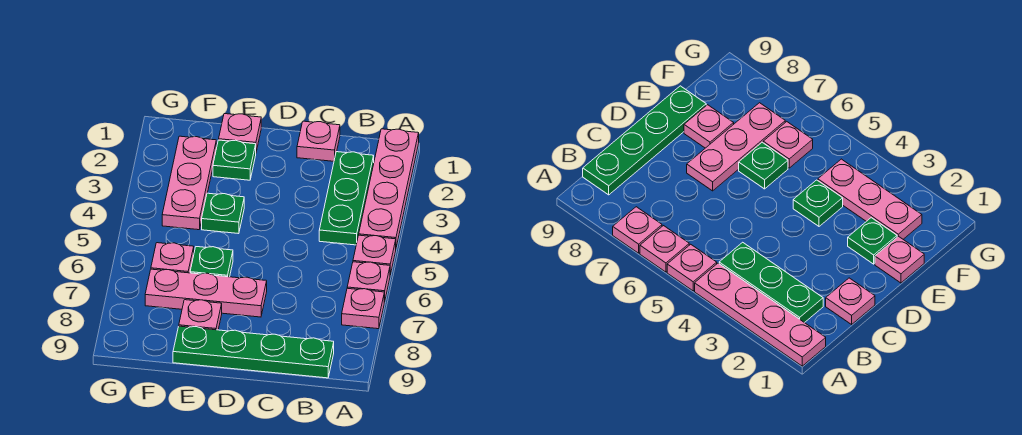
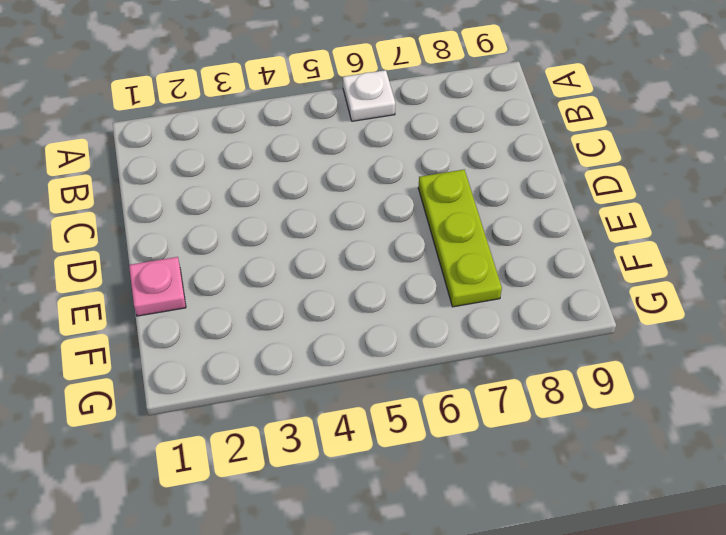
white 1x1 plate [343,70,395,121] -> pink 1x1 plate [347,262,390,302]
lime 1x3 plate [418,170,502,307] -> pink 1x3 plate [145,269,267,317]
none -> pink 1x4 plate [359,129,419,247]
none -> pink 1x1 plate [353,235,396,275]
none -> pink 1x1 plate [342,288,384,329]

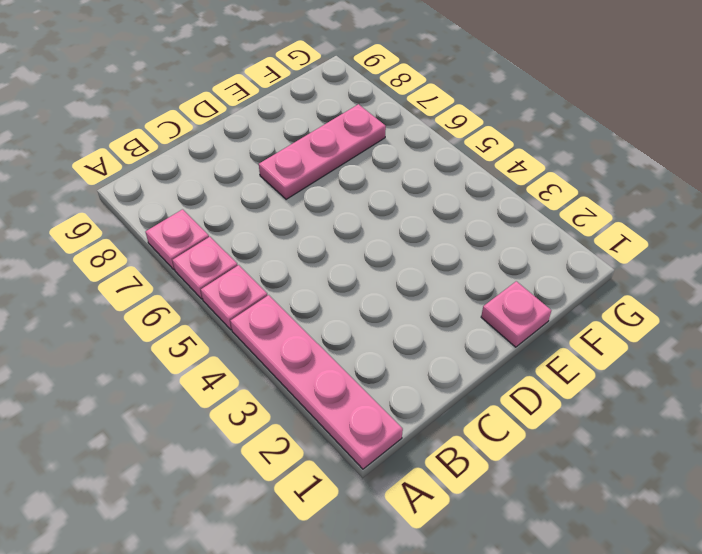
none -> green 1x3 plate [319,152,374,245]
none -> green 1x4 plate [173,326,334,378]
none -> pink 1x1 plate [297,121,340,161]

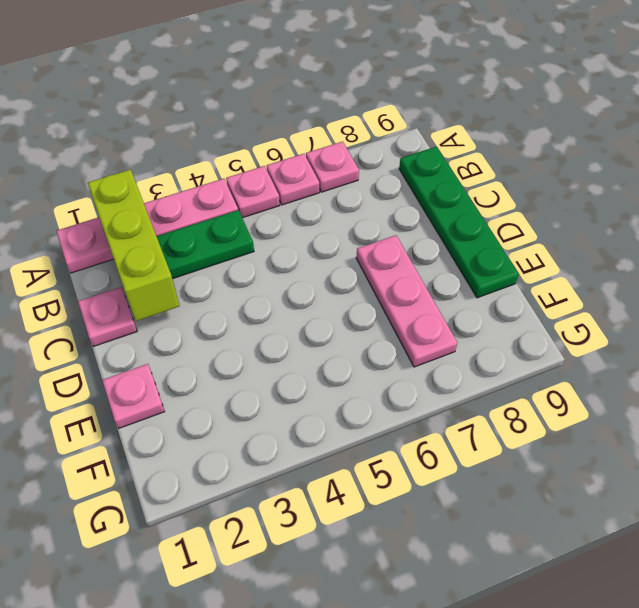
lime 1x3 brick [88,169,180,321] -> none
none -> green 1x1 plate [213,140,256,180]
none -> green 1x1 plate [202,193,244,234]
none -> green 1x1 plate [190,247,233,277]

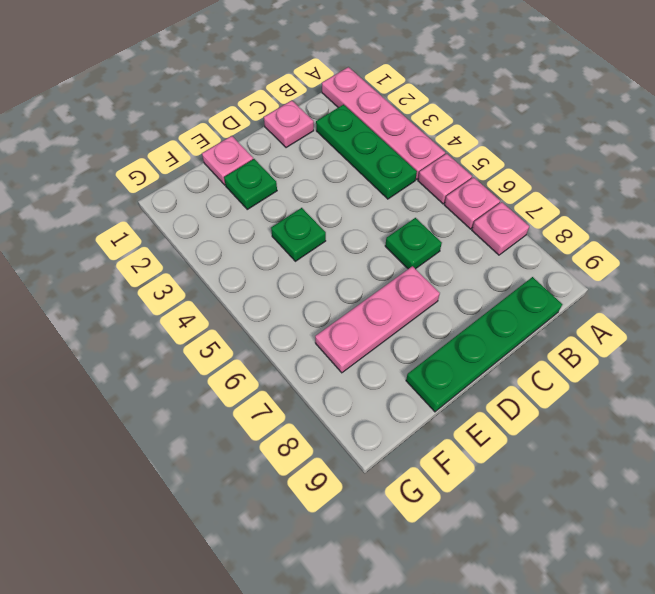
green 1x1 plate [385,218,442,269] -> green 1x1 plate moved to [190,247,233,277]
none -> pink 1x1 plate [179,300,222,330]
none -> pink 1x3 plate [162,136,216,230]
none -> pink 1x1 plate [151,243,194,273]

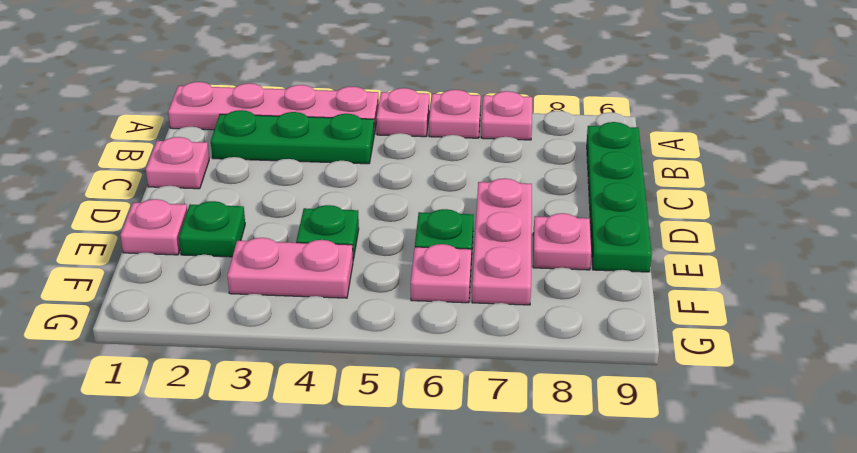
pink 1x2 plate [227,238,353,298] -> pink 1x3 plate [162,136,216,230]

